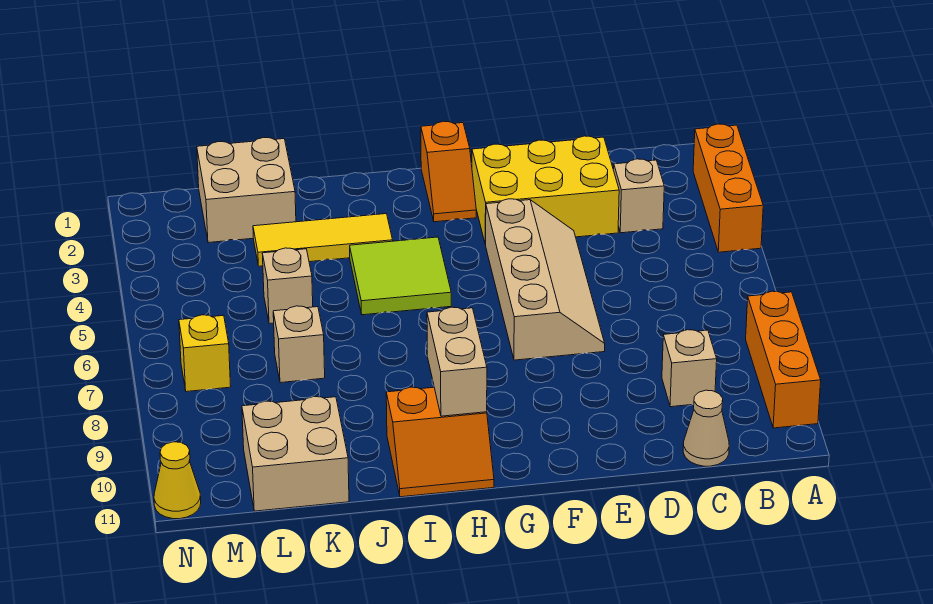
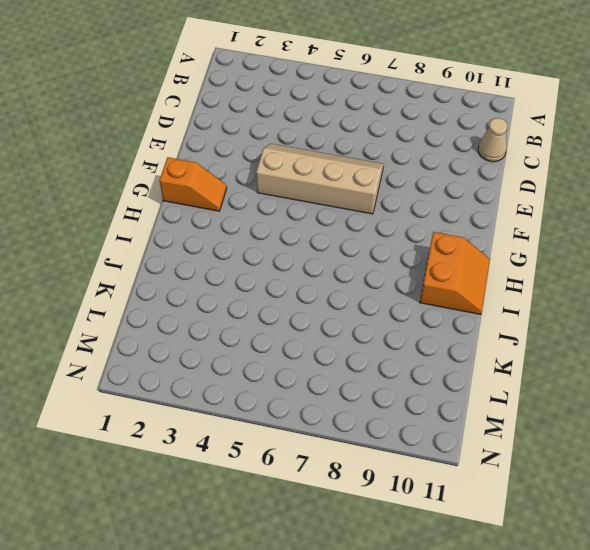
none -> orange 1x3 brick [693,124,763,252]
none -> orange 1x3 brick [746,291,821,428]
none -> tan 1x1 brick [613,159,664,233]

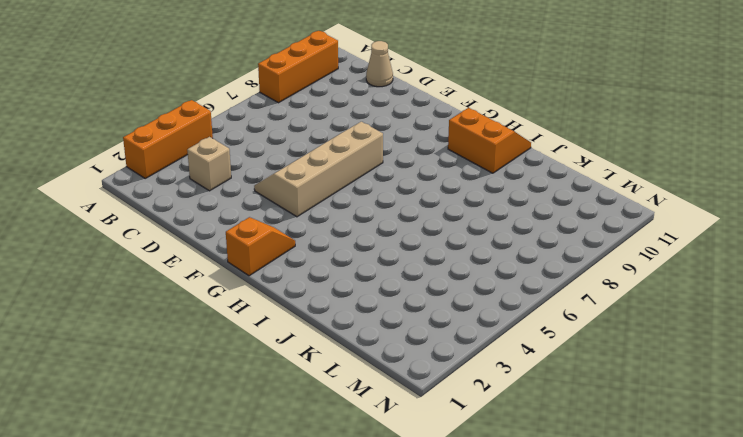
none -> tan 1x1 brick [662,330,717,407]
none -> yellow 2x3 brick [472,136,619,245]
none -> lime 2x2 tile [350,237,451,315]

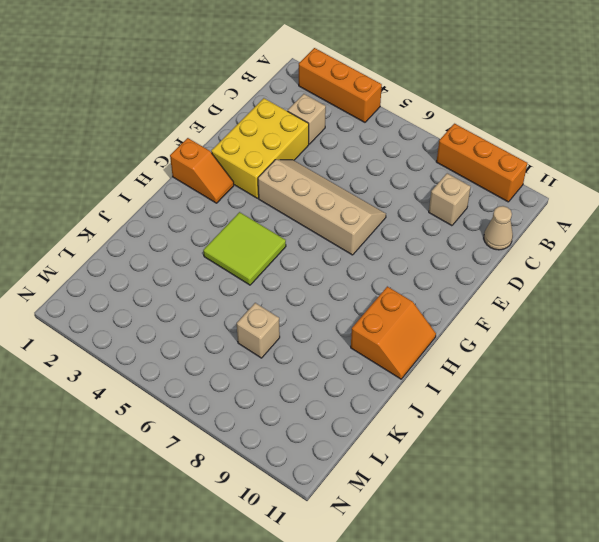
none -> yellow 1x3 tile [253,214,393,266]
none -> tan 2x2 brick [197,138,296,243]
none -> tan 1x1 brick [262,248,313,324]

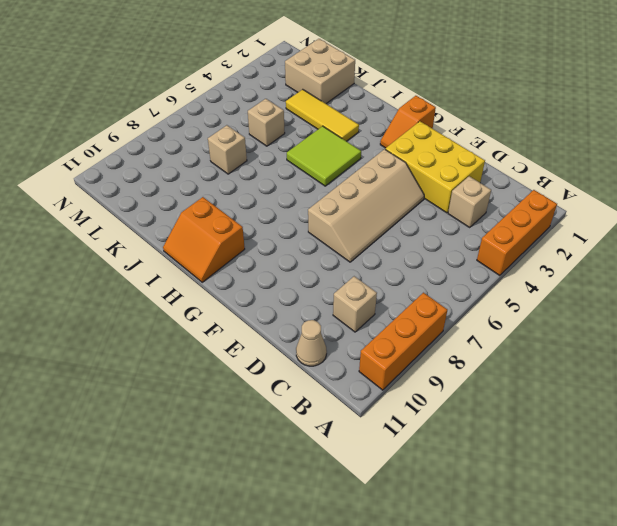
none -> tan 2x2 brick [242,397,349,511]
none -> yellow 1x1 brick [179,315,231,392]
none -> yellow 1x1 cone [154,442,201,519]

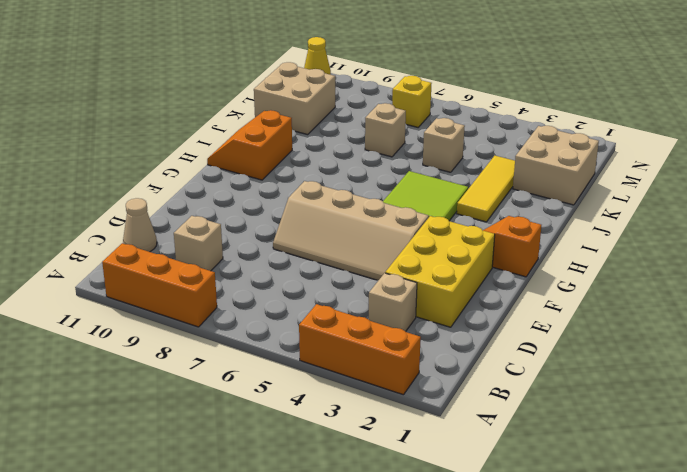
none -> tan 1x2 brick [427,307,487,416]

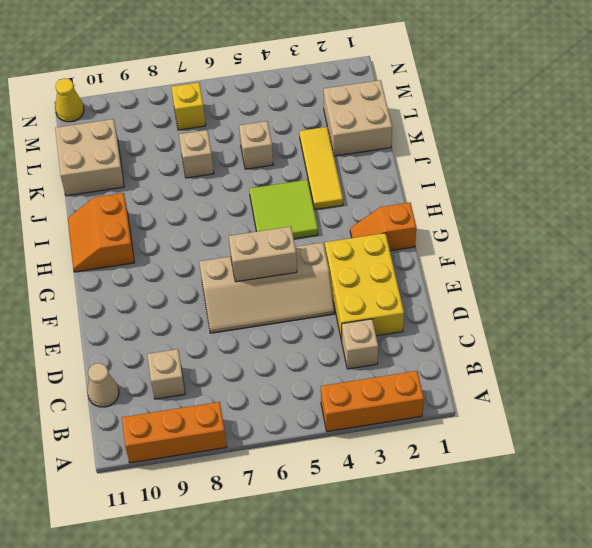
tan 1x2 brick [229,227,297,282] -> tan 1x2 brick moved to [427,307,487,416]

